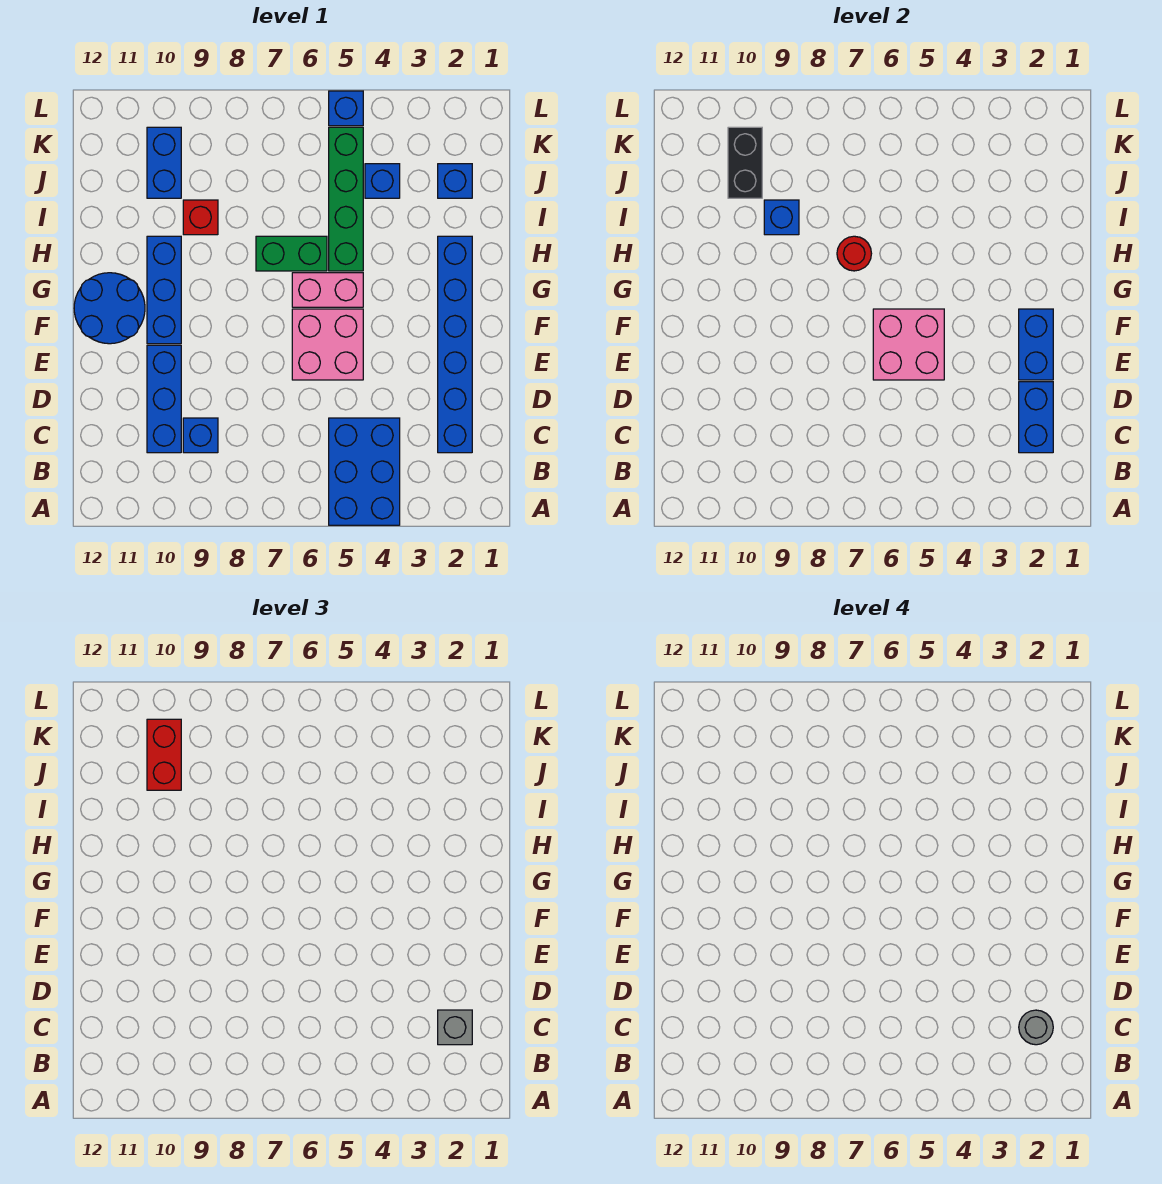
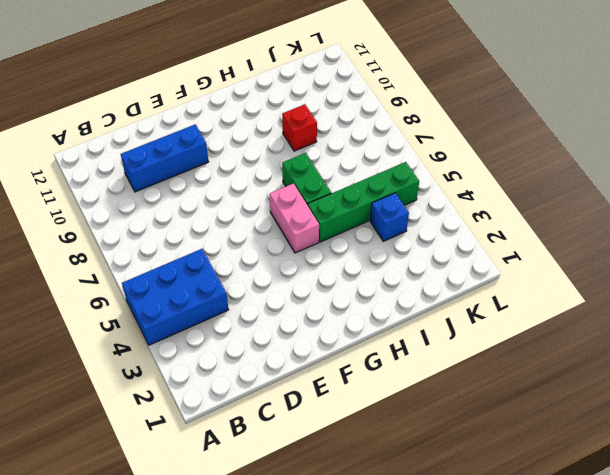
none -> blue 1x6 brick [438,236,472,453]
none -> blue 1x1 brick [183,418,218,453]
none -> pink 2x2 brick [292,309,363,380]

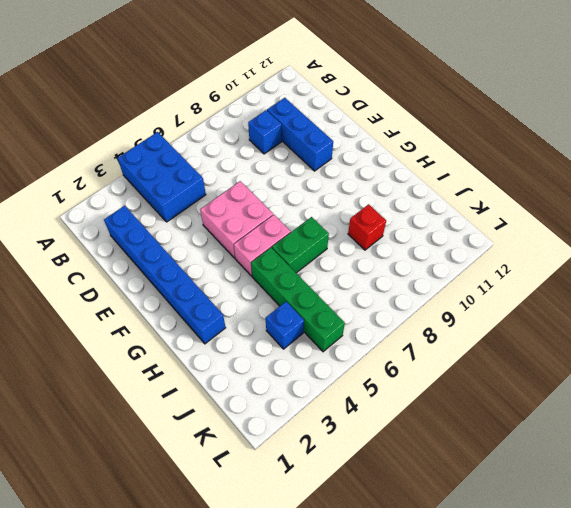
none -> blue 1x3 brick [147,236,181,344]
none -> blue 2x2 round brick [74,273,145,344]
none -> blue 1x1 brick [438,164,472,198]

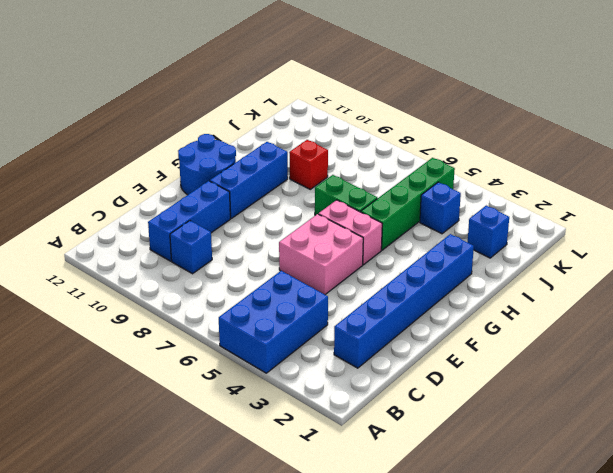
none -> blue 1x2 brick [147,127,181,198]
none -> blue 1x1 brick [329,91,363,126]
none -> blue 1x2 brick [1019,382,1053,453]

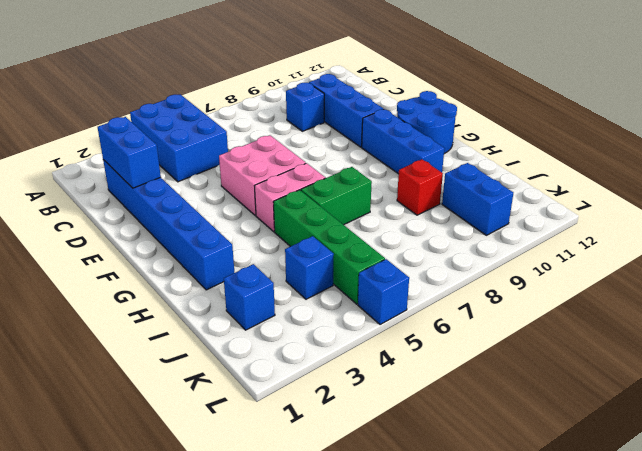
none -> blue 1x2 brick [1019,309,1053,380]
none -> pink 2x2 brick [873,309,944,380]
none -> red 1x1 round brick [837,236,872,271]

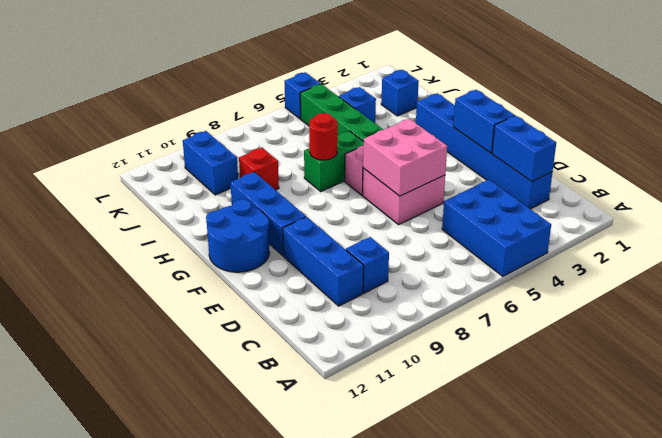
none -> blue 1x1 brick [764,200,799,235]
none -> black 1x2 brick [728,127,762,198]
none -> grey 1x1 brick [438,1010,472,1045]

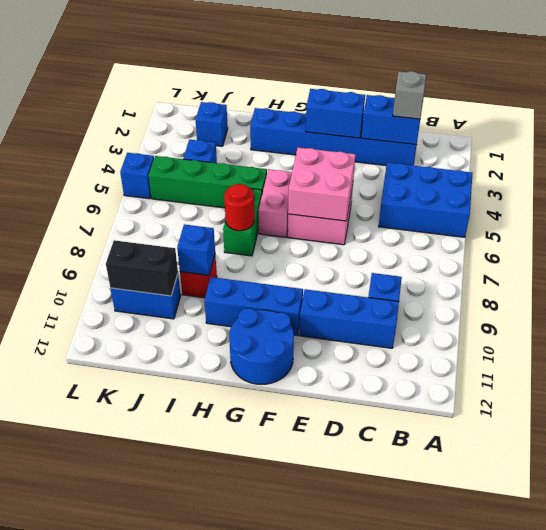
none -> red 1x2 brick [147,719,181,790]
none -> grey 1x1 round brick [1019,1010,1053,1045]

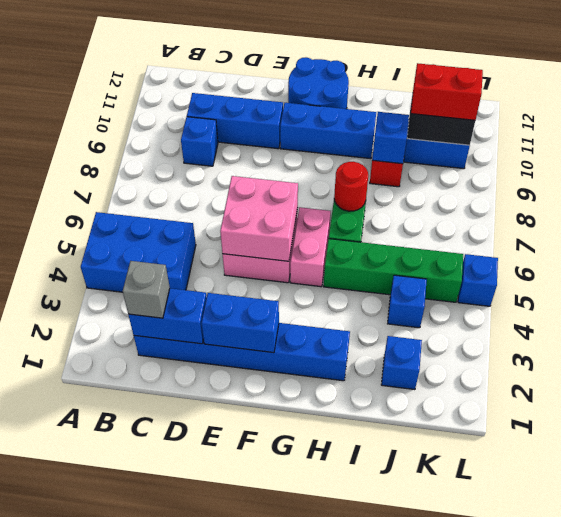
none -> grey 1x1 round brick [1019,1010,1053,1045]

